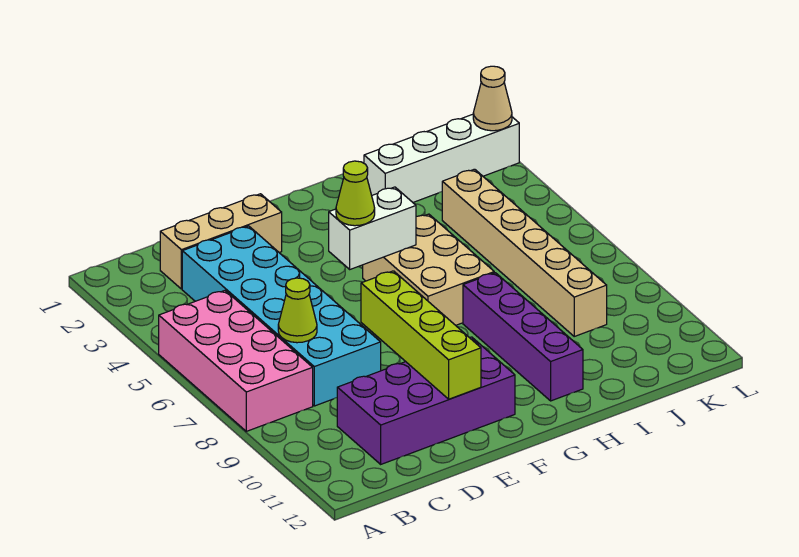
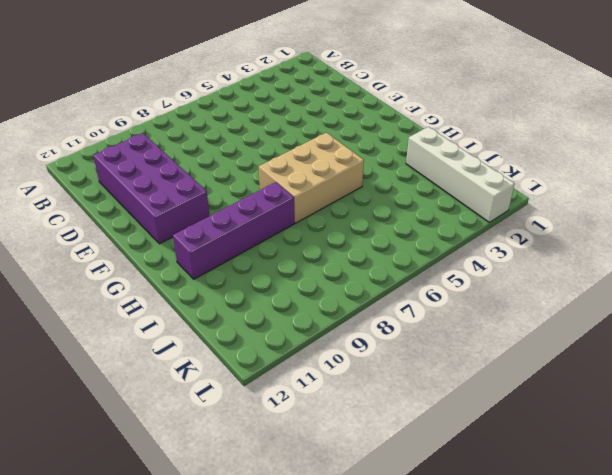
none -> pink 2x4 brick [159,291,313,431]
none -> tan 1x3 brick [160,194,282,289]
none -> cyan 2x6 brick [182,226,381,406]

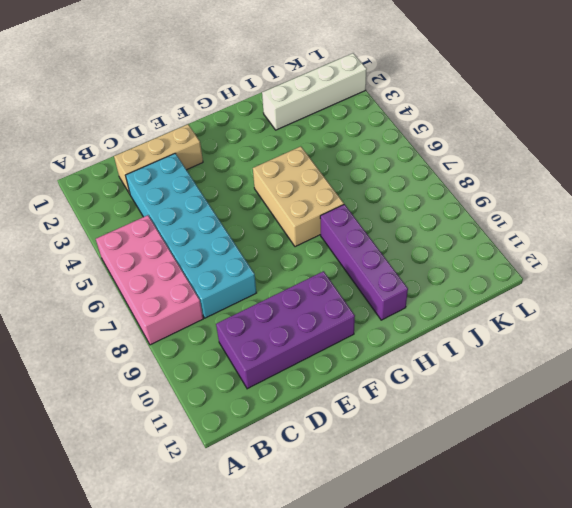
none -> tan 1x6 brick [442,169,607,336]
none -> lime 1x1 cone [278,278,317,343]
none -> lime 1x4 brick [361,271,481,399]

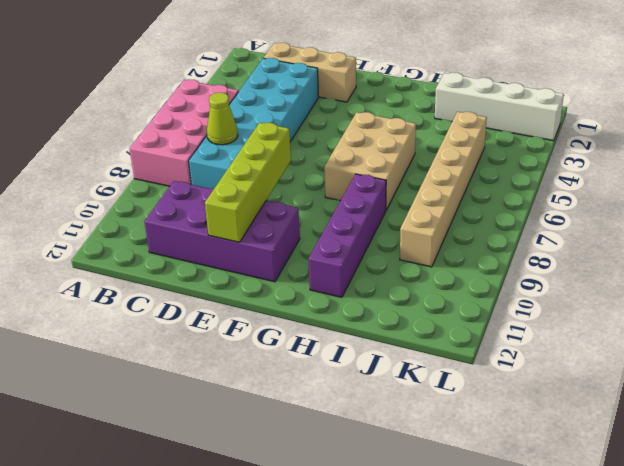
none -> white 1x2 brick [329,187,416,269]
none -> tan 1x1 cone [473,66,512,131]
none -> lime 1x1 cone [336,161,375,226]

